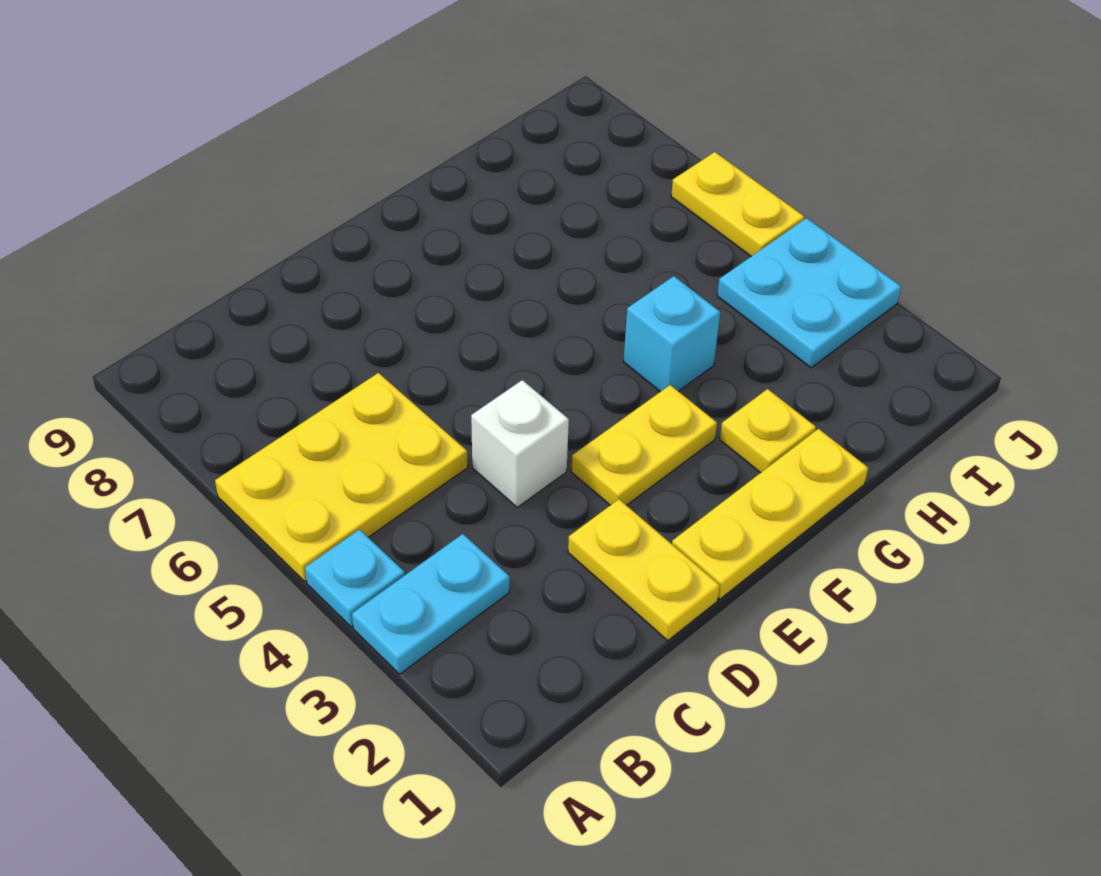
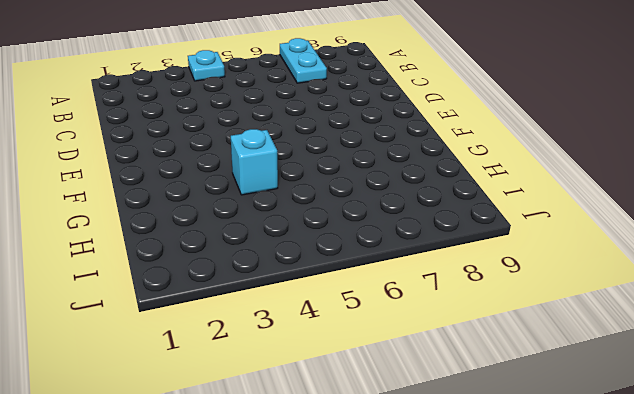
cyan 1x2 plate [280,38,327,83] -> cyan 1x2 plate moved to [352,534,510,674]
none -> yellow 2x3 plate [215,373,468,581]
none -> yellow 1x2 plate [568,499,720,641]

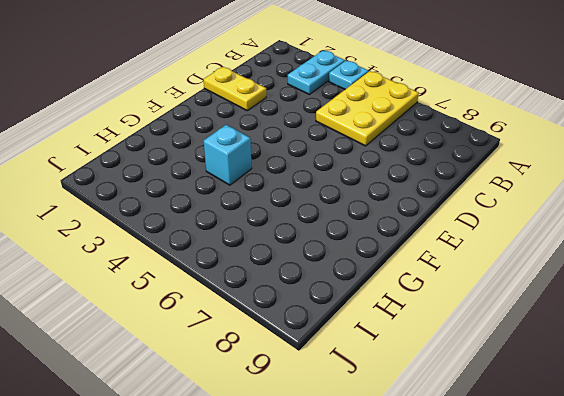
none -> white 1x1 brick [471,380,569,507]
none -> yellow 1x3 plate [672,429,868,599]

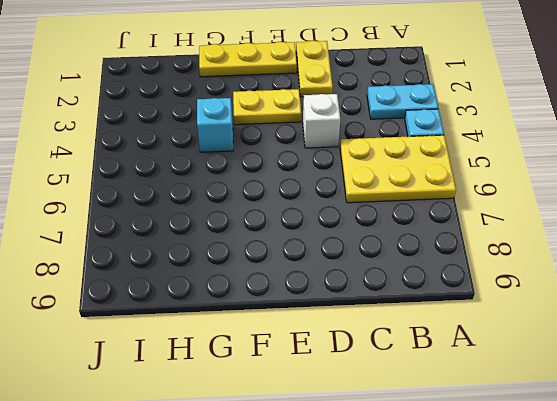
none -> yellow 1x1 plate [720,389,816,473]
none -> cyan 2x2 plate [717,218,901,368]

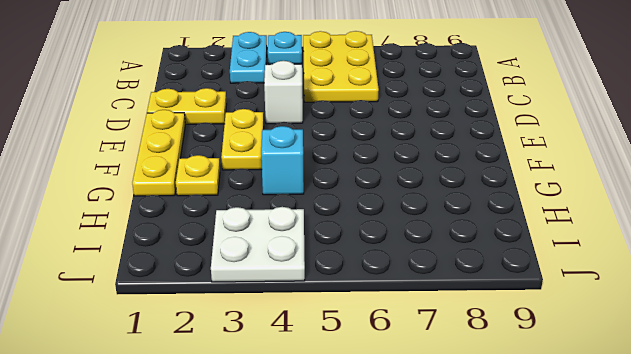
white 2x2 plate [211,207,305,282] -> cyan 2x2 plate [717,218,901,368]
none -> yellow 1x2 plate [671,152,804,256]

